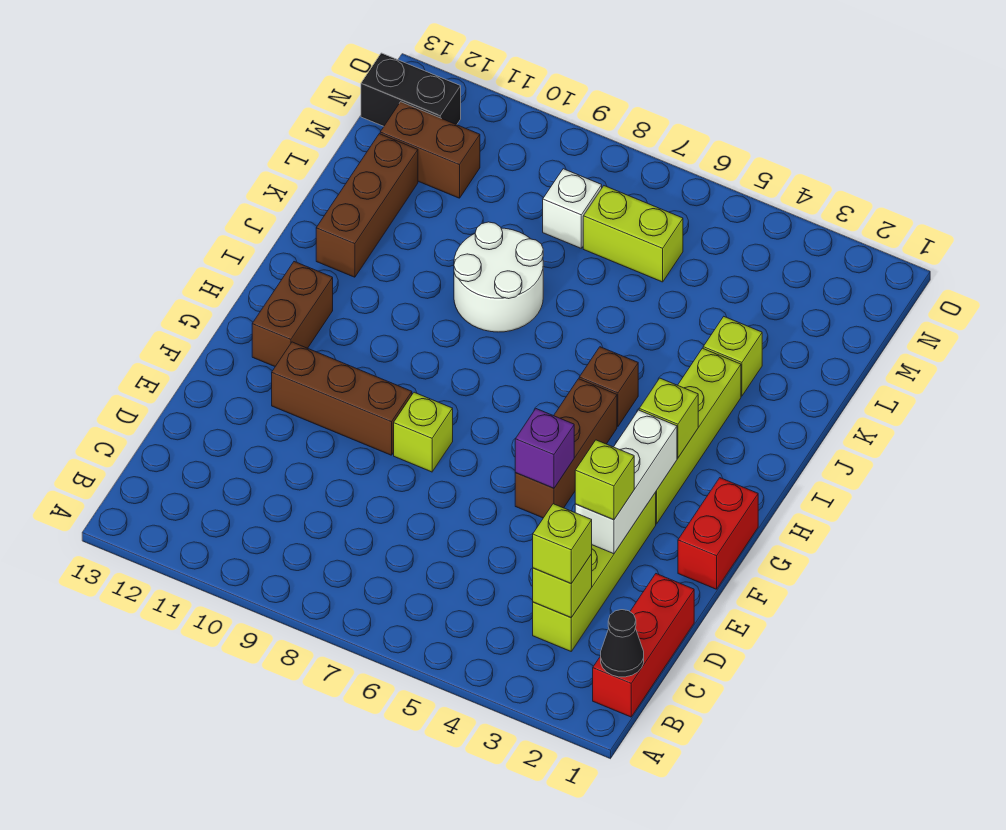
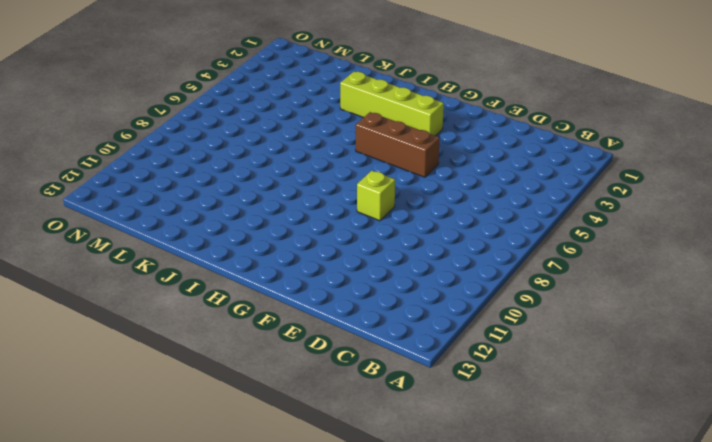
none -> red 1x3 brick [593,574,694,717]
none -> lime 1x4 brick [533,492,656,651]
none -> red 1x2 brick [678,478,758,589]

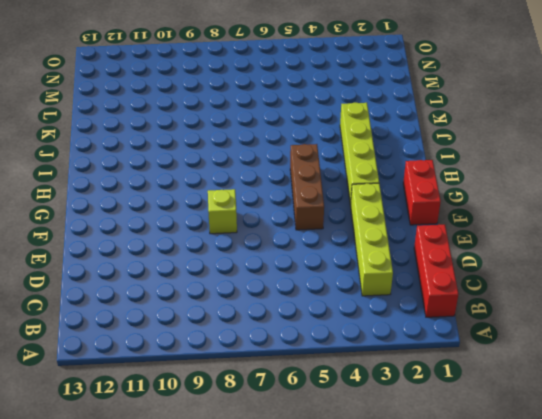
none -> brown 1x3 brick [272,342,412,455]
none -> brown 1x2 brick [252,262,333,366]
none -> brown 1x1 brick [579,347,638,426]

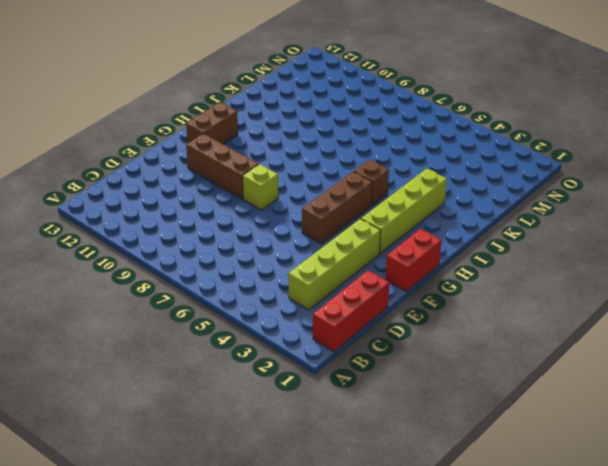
none -> white 2x2 round brick [454,222,543,332]
none -> brown 1x3 brick [316,134,418,277]
none -> lime 1x1 brick [703,317,762,396]

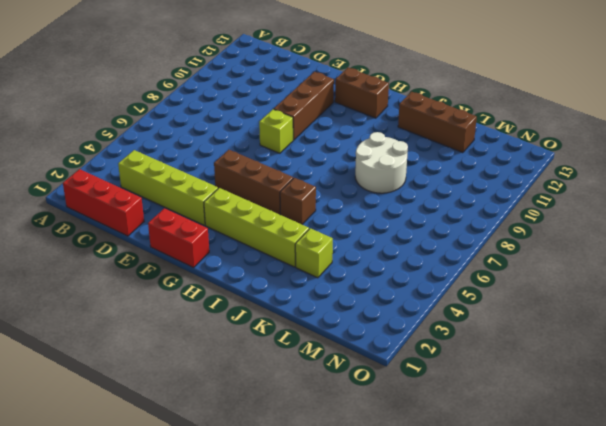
none -> lime 1x2 brick [583,186,683,282]
none -> white 1x1 brick [543,169,602,248]
none -> brown 1x2 brick [380,102,480,198]

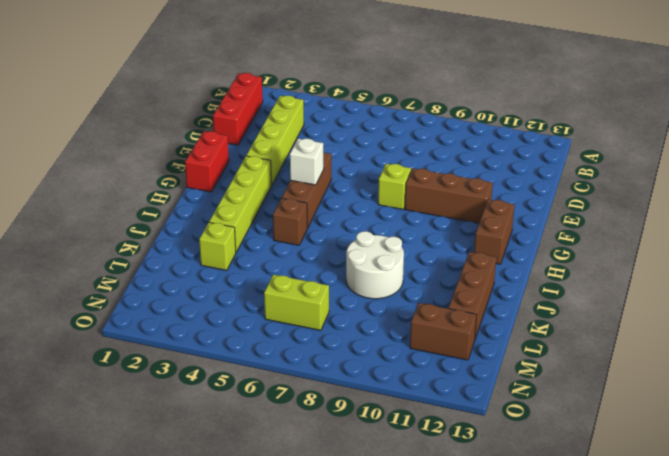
white 1x1 brick [290,139,324,185] -> white 1x1 brick moved to [543,169,602,248]
none -> black 1x2 brick [361,53,461,126]
none -> black 1x1 cone [601,610,644,677]
none -> lime 1x1 brick [533,554,592,618]

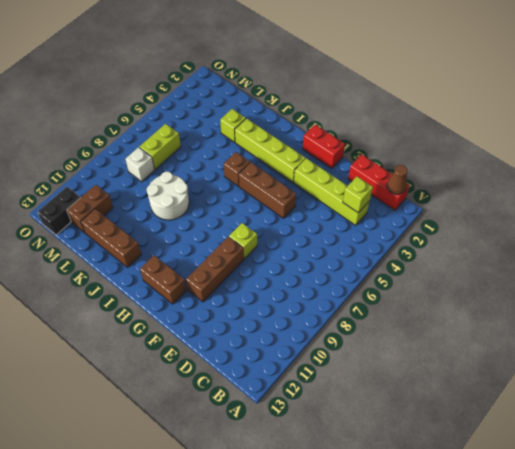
brown 1x1 cone [387,165,407,194] -> black 1x1 cone [601,610,644,677]
none -> white 1x3 brick [575,410,677,554]
none -> purple 1x1 brick [515,409,574,488]
none -> lime 1x1 brick [639,378,698,458]

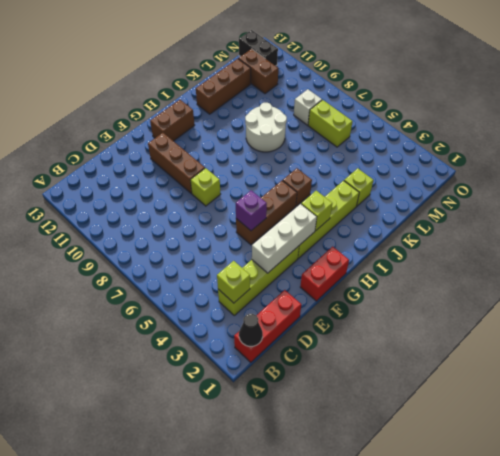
none -> lime 1x1 brick [533,504,592,583]
none -> lime 1x1 brick [575,440,634,520]

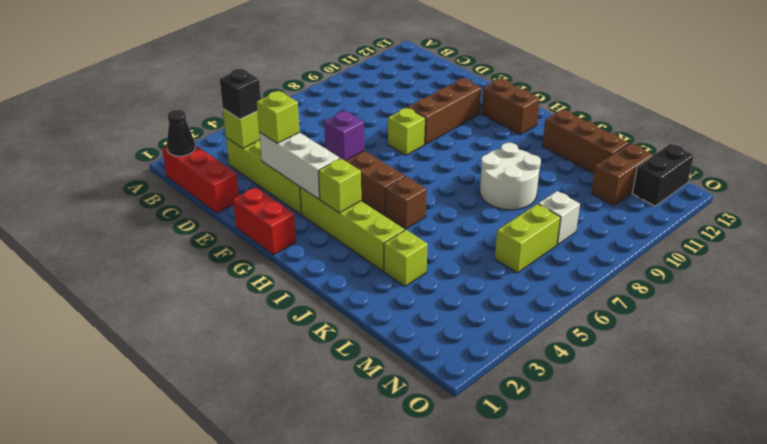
black 1x1 brick [220,69,261,119] -> lime 1x1 brick [533,504,592,583]

